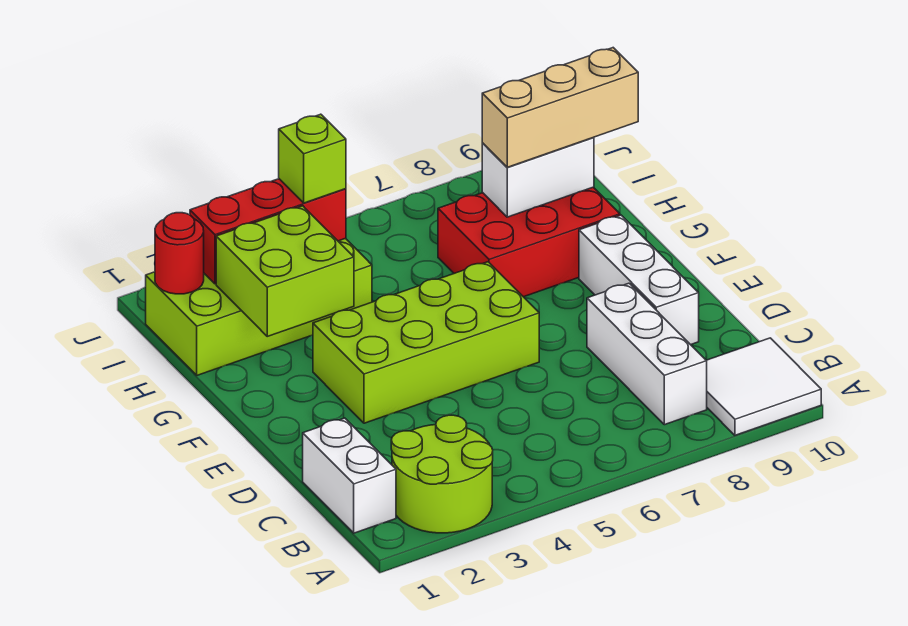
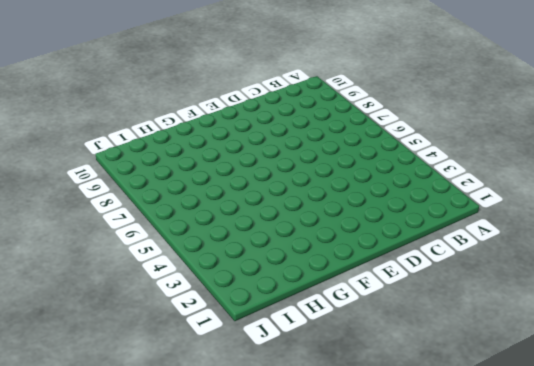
none -> lime 2x2 round brick [391,415,493,533]
none -> white 2x2 tile [706,338,821,435]
none -> white 1x2 brick [303,418,396,533]

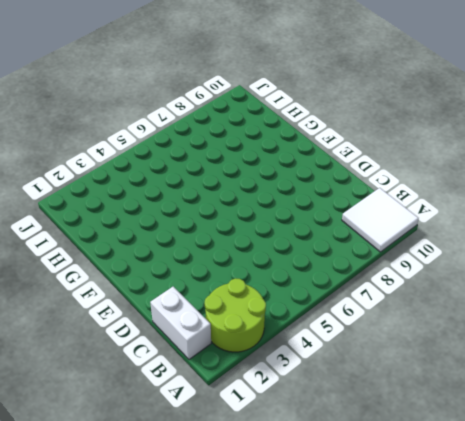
none -> white 1x3 brick [587,283,707,425]
none -> white 1x3 brick [579,215,699,345]
none -> lime 2x4 brick [313,262,539,423]

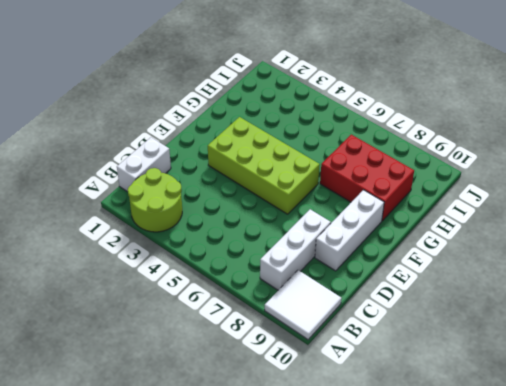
none -> lime 2x4 brick [146,238,372,375]
none -> lime 2x2 brick [216,206,354,336]
none -> white 1x2 brick [482,137,594,217]

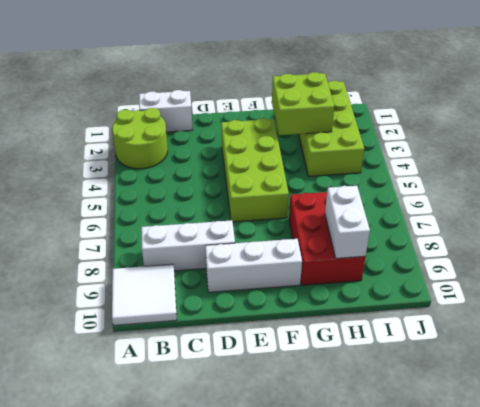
none -> red 1x1 round brick [155,213,204,294]
none -> red 1x3 brick [190,179,346,284]
none -> tan 1x3 brick [482,48,638,167]

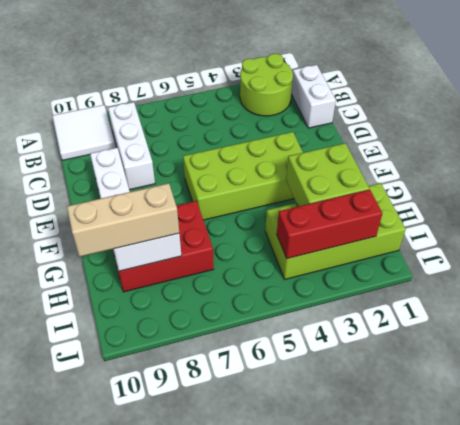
none -> red 1x1 round brick [155,213,204,294]
none -> lime 1x1 brick [279,114,346,203]

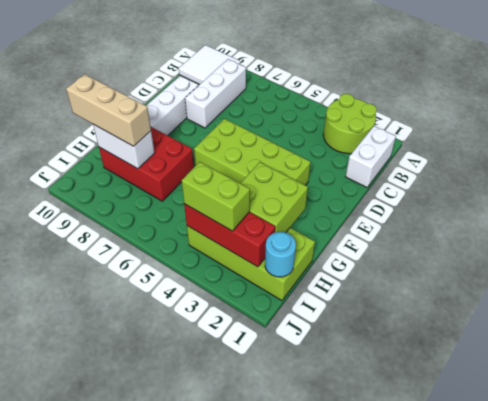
cyan 1x1 round brick [265,232,296,277] -> red 1x1 round brick [155,213,204,294]
lime 1x2 brick [182,162,250,231] -> lime 1x1 brick [279,114,346,203]

